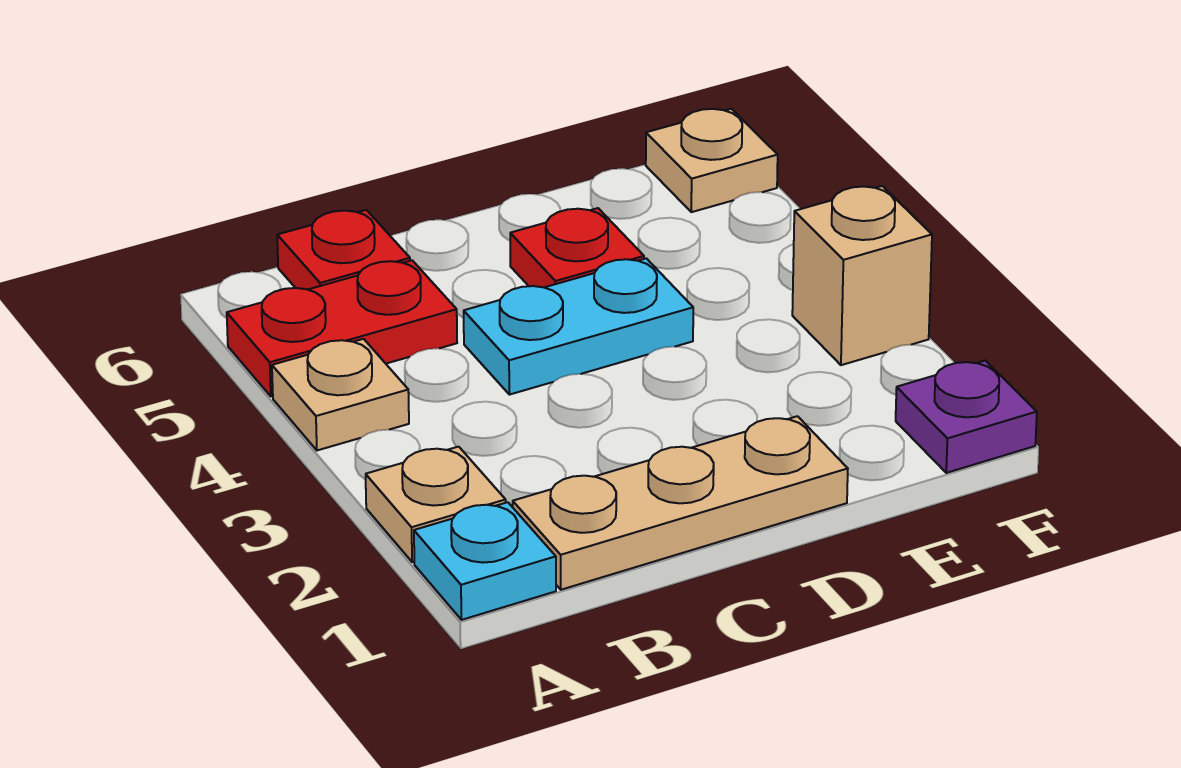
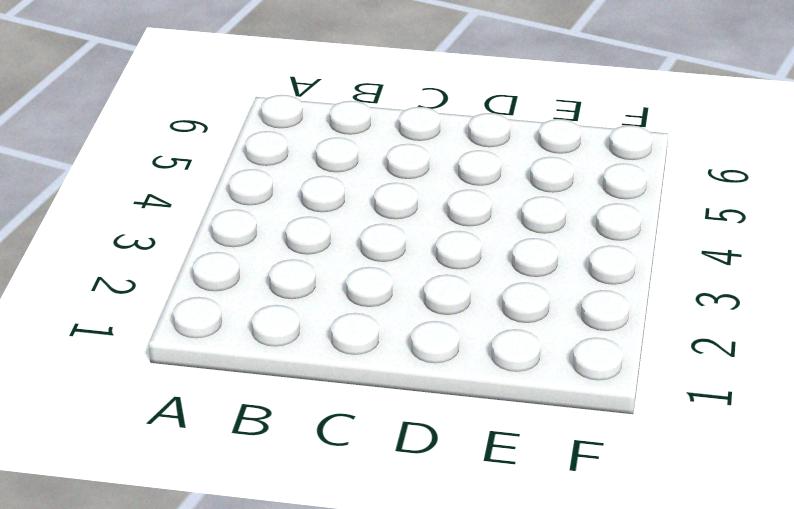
none -> cyan 1x1 plate [414,502,556,620]
none -> tan 1x1 plate [366,447,506,562]

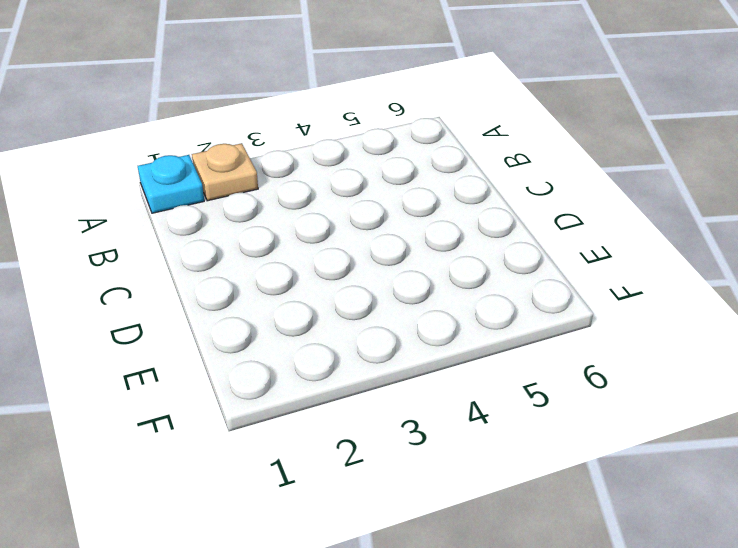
none -> tan 1x1 plate [272,339,409,450]
none -> red 1x2 plate [227,260,457,396]

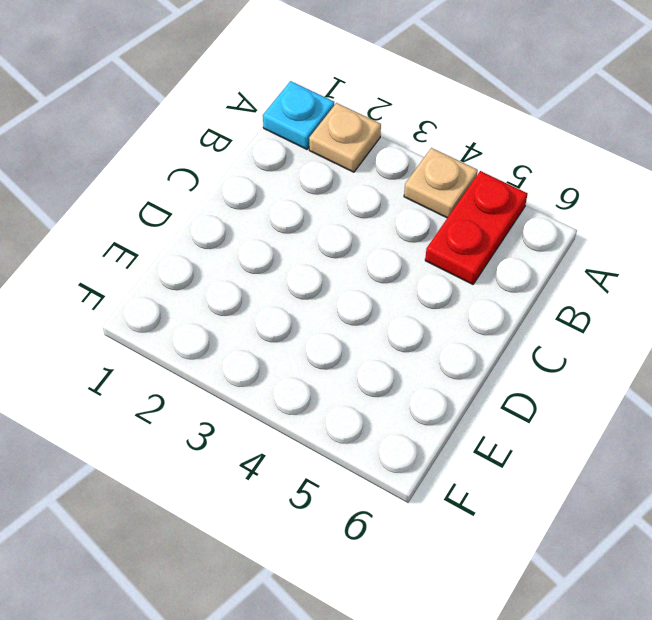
none -> tan 1x3 plate [513,416,848,590]
none -> red 1x1 plate [277,210,410,290]

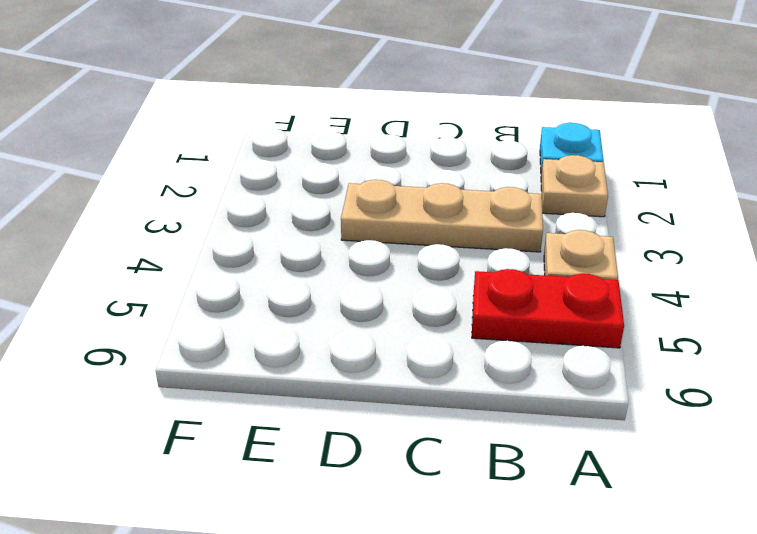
tan 1x3 plate [341,180,543,252] -> tan 1x3 plate moved to [513,416,848,590]
none -> red 1x1 plate [277,210,410,290]
none -> cyan 1x2 plate [464,258,693,395]

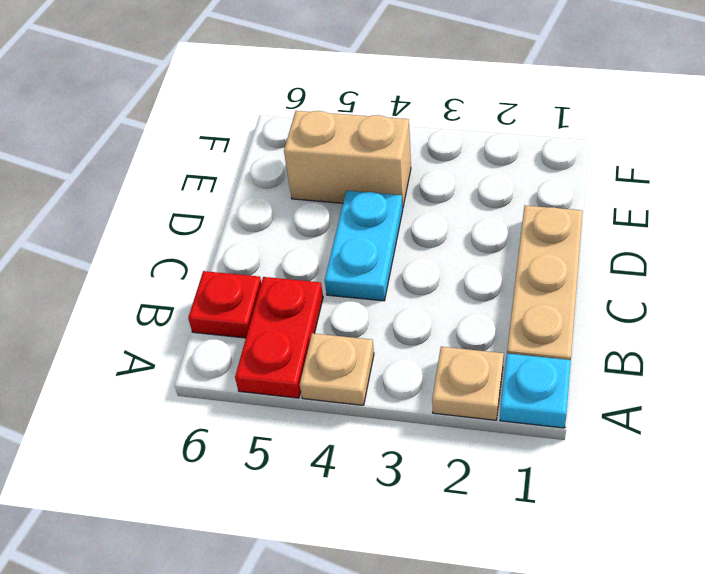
tan 1x2 brick [284,111,411,208] -> none
none -> red 1x1 plate [510,208,644,287]
none -> purple 1x1 plate [896,361,1037,473]

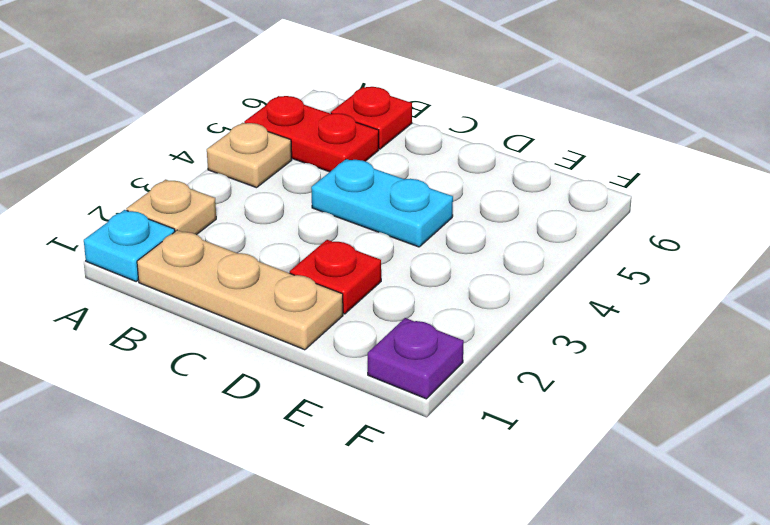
red 1x1 plate [290,240,381,314] -> red 1x1 plate moved to [510,208,644,287]
none -> tan 1x1 brick [792,186,932,365]
none -> tan 1x1 plate [646,109,778,212]

